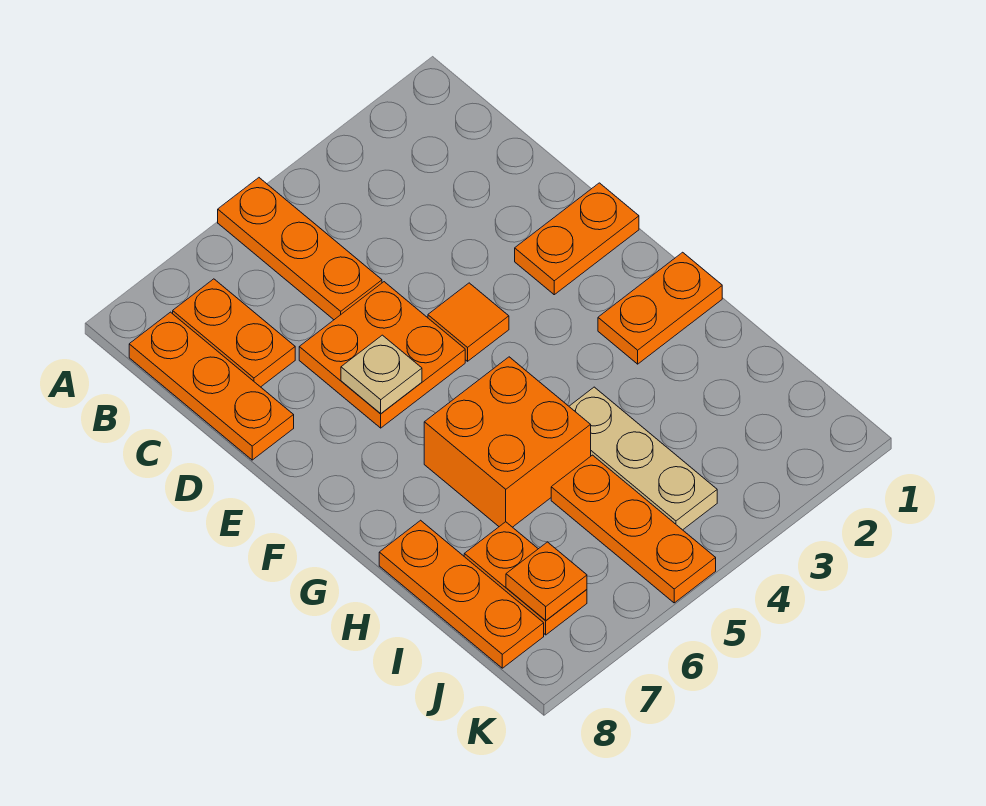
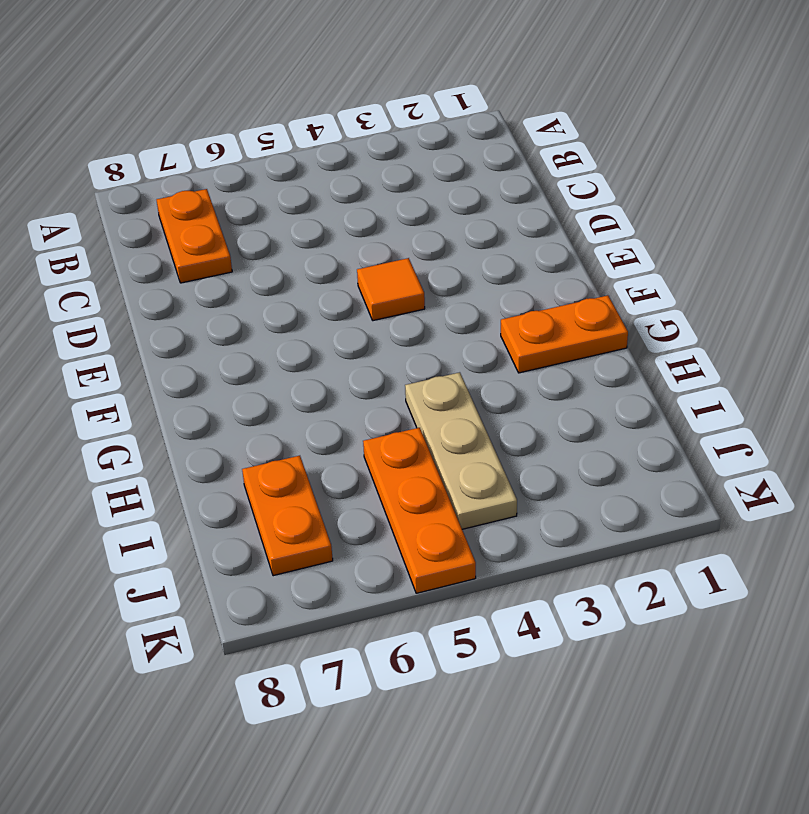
none -> orange 1x3 plate [218,178,382,320]
none -> orange 1x3 plate [129,312,294,460]
none -> orange 2x2 plate [299,282,465,428]

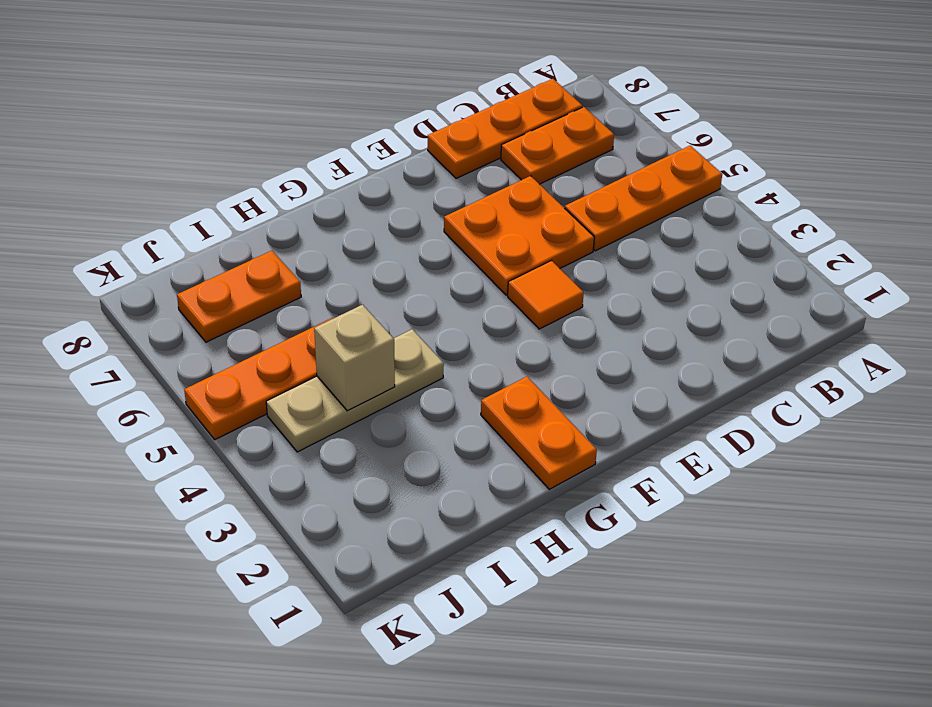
tan 1x1 brick [314,305,395,411] -> none
none -> orange 1x2 plate [515,183,639,295]
none -> orange 2x2 brick [424,357,591,527]
none -> orange 1x3 plate [379,520,544,668]

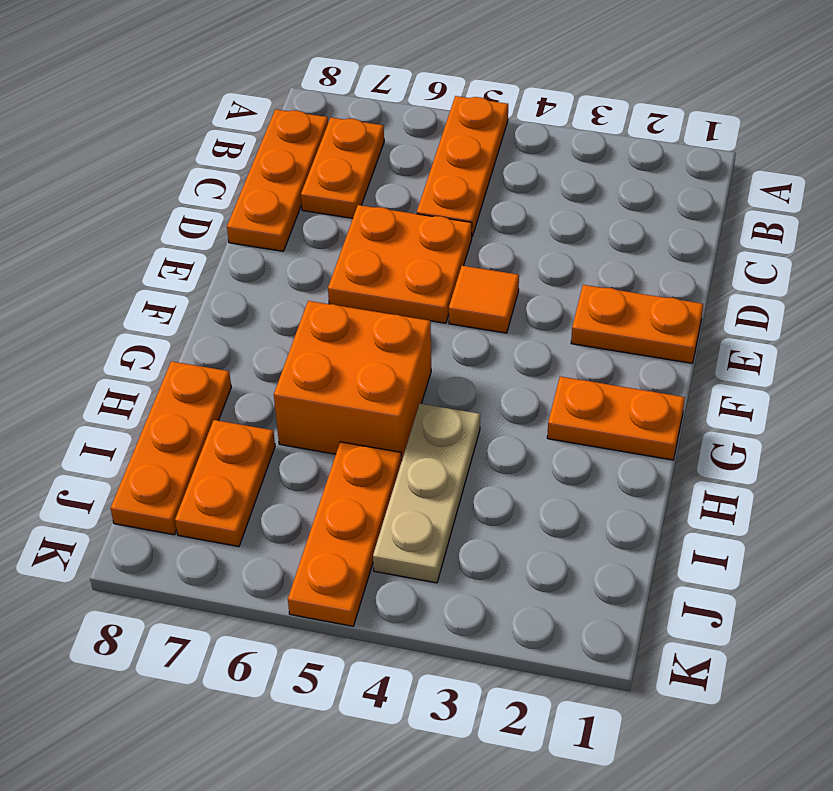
none -> tan 1x1 plate [341,335,422,414]
none -> orange 1x1 plate [506,542,587,620]

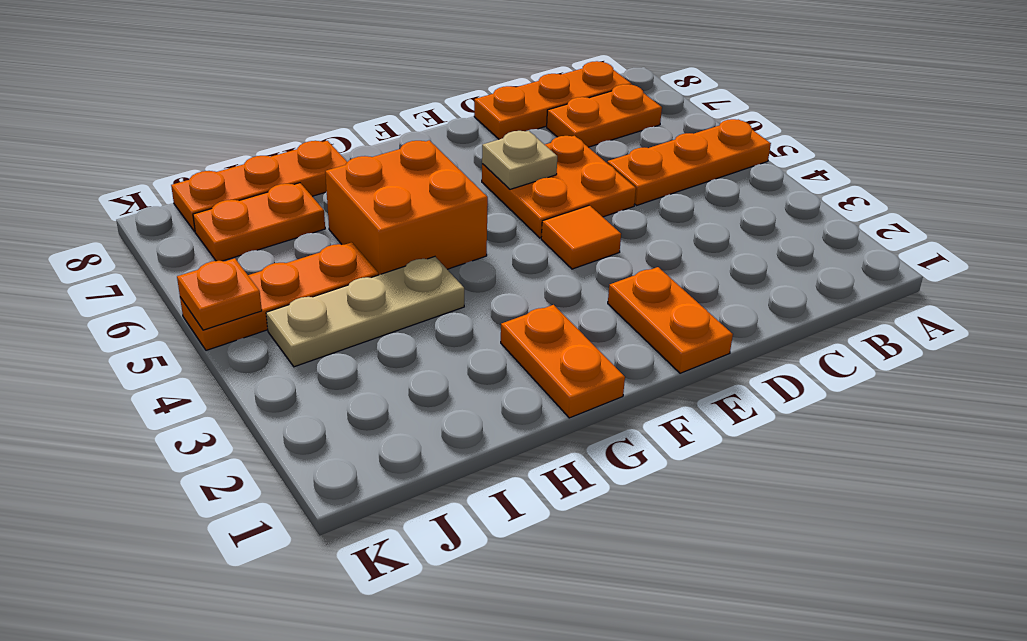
orange 1x1 plate [177,258,262,330] -> orange 1x1 plate moved to [506,542,587,620]

